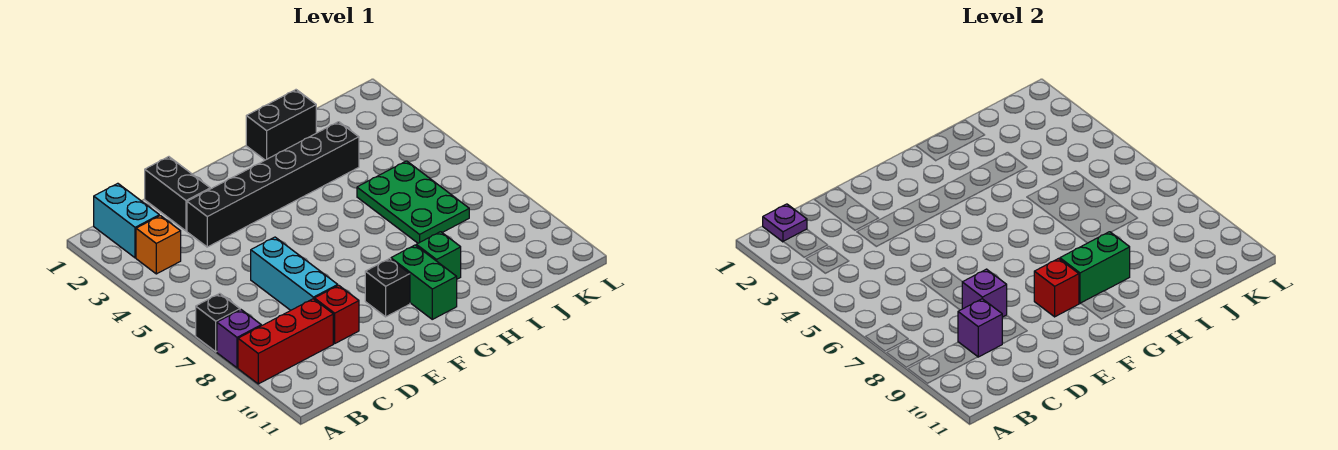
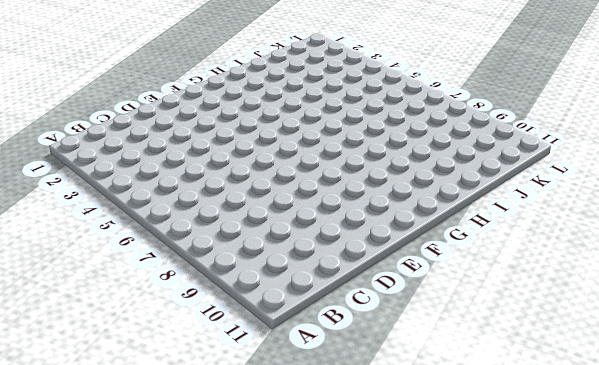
none -> black 1x1 brick [196,293,240,352]
none -> purple 1x1 brick [217,310,261,368]
none -> red 1x3 brick [238,299,333,384]

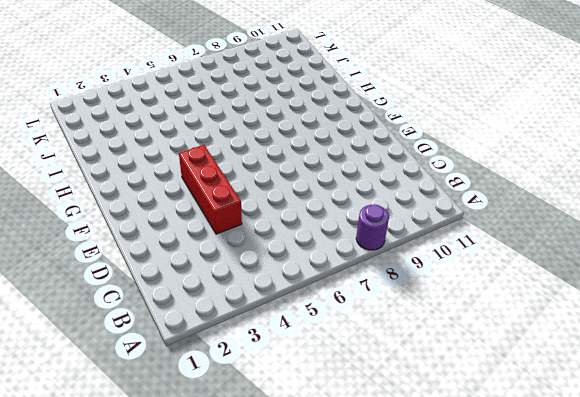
purple 1x1 round brick [356,204,389,250] -> purple 1x1 brick [217,310,261,368]
red 1x3 brick [179,145,242,234] -> red 1x3 brick moved to [238,299,333,384]
none -> black 1x1 brick [196,293,240,352]
none -> cyan 1x2 brick [94,183,159,258]
none -> orange 1x1 brick [136,216,181,274]

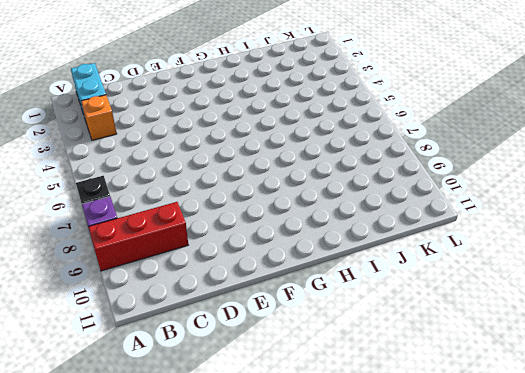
none -> black 1x2 brick [145,157,210,231]
none -> black 1x6 brick [187,122,359,247]
none -> cyan 1x3 brick [251,237,338,310]

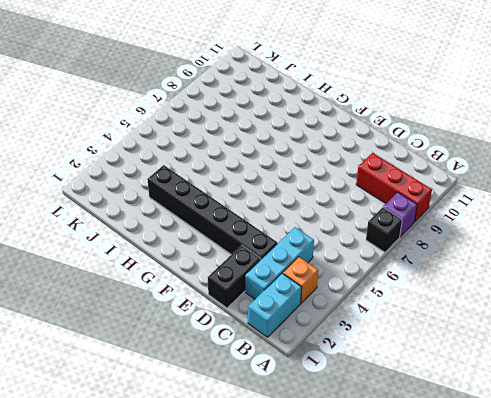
cyan 1x3 brick [245,227,314,299] -> cyan 1x3 brick moved to [251,237,338,310]
none -> red 1x1 brick [314,285,359,343]
none -> black 1x1 brick [365,259,410,317]
none -> green 1x2 brick [391,245,457,319]

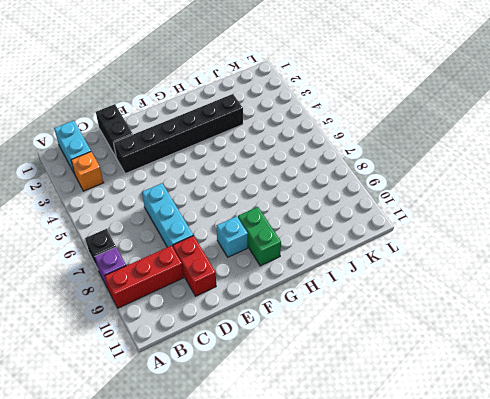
red 1x2 brick [173,235,216,296] -> red 1x1 brick [314,285,359,343]
cyan 1x1 brick [217,216,248,257] -> black 1x1 brick [365,259,410,317]
none -> black 1x2 brick [246,90,316,160]
none -> green 1x1 brick [416,232,461,279]
none -> green 2x3 plate [357,161,469,243]

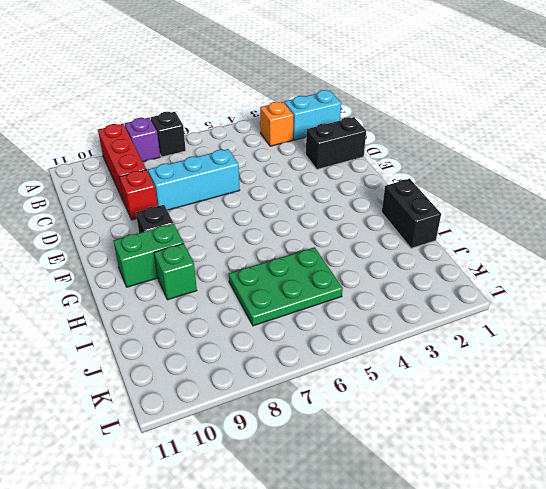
none -> black 1x6 brick [187,122,359,247]
none -> purple 1x1 plate [763,204,807,242]
none -> purple 1x1 brick [958,299,1002,357]

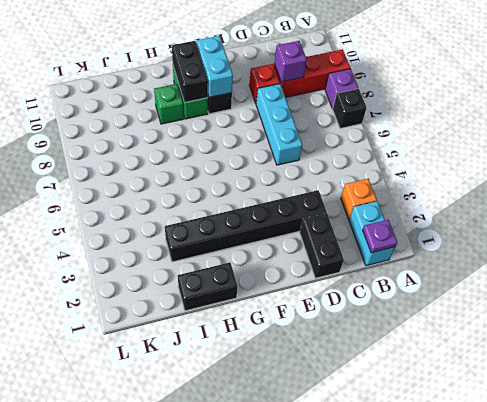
cyan 1x2 brick [196,36,233,97] -> red 1x1 brick [1034,259,1079,317]
black 1x2 brick [172,41,208,103] -> green 1x2 brick [1060,232,1130,303]
none -> green 2x3 plate [357,161,469,243]
none -> purple 1x1 brick [962,269,1007,317]

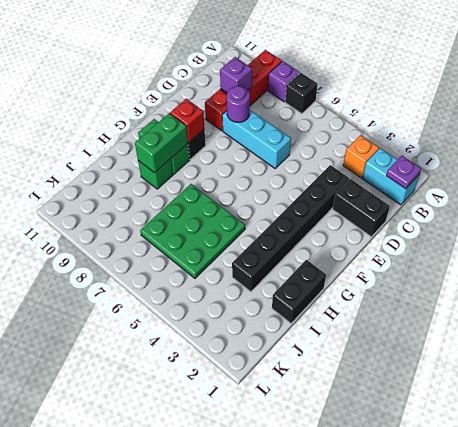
purple 1x1 round brick [227,86,250,122] -> purple 1x1 brick [962,269,1007,317]
green 3x3 plate [140,184,245,278] -> green 2x3 plate [357,161,469,243]

